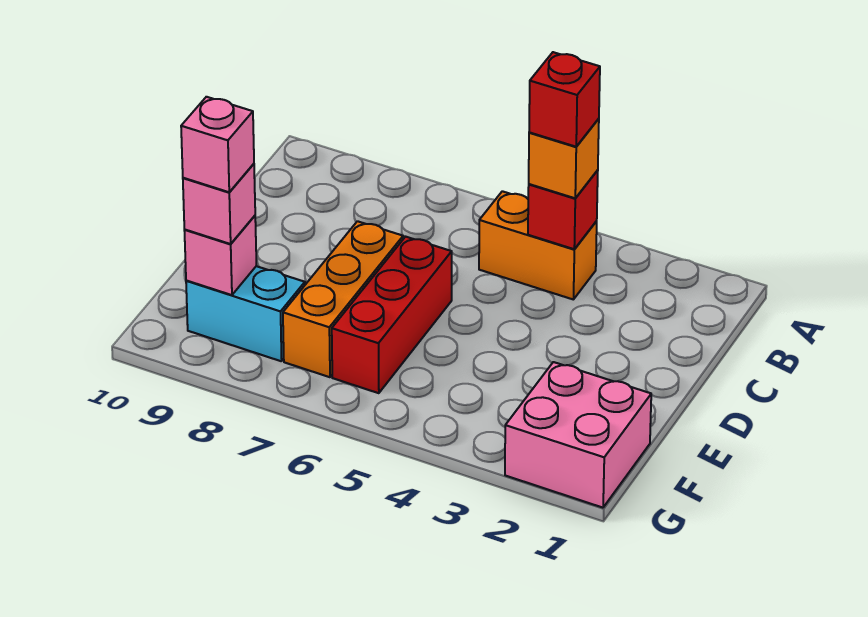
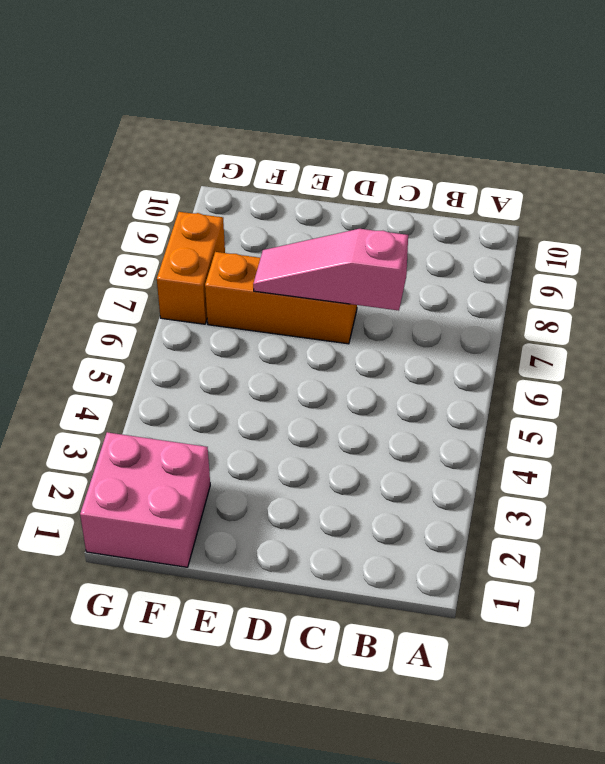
pink 1x3 slope [253,229,408,311] -> none
orange 1x2 brick [157,212,225,324] -> orange 1x2 brick moved to [479,191,597,300]
none -> red 1x3 brick [332,237,452,393]
none -> cyan 1x2 brick [186,266,305,361]

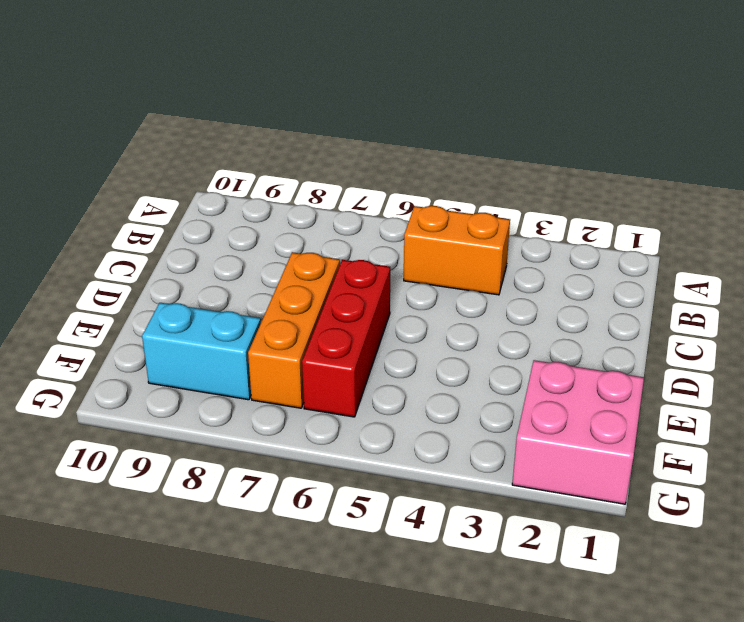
none -> red 1x1 brick [528,170,598,249]
none -> pink 1x1 brick [184,216,256,295]

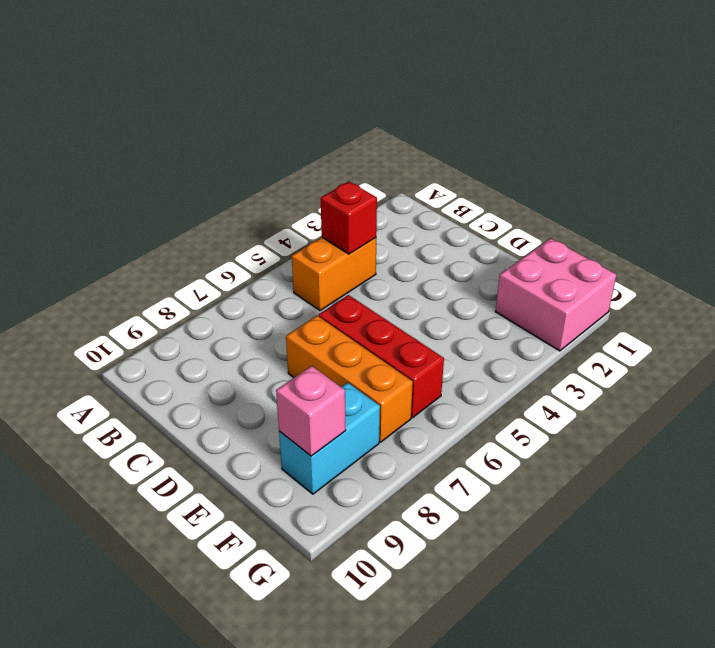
none -> orange 1x1 brick [529,119,599,198]
none -> pink 1x1 brick [183,164,255,244]

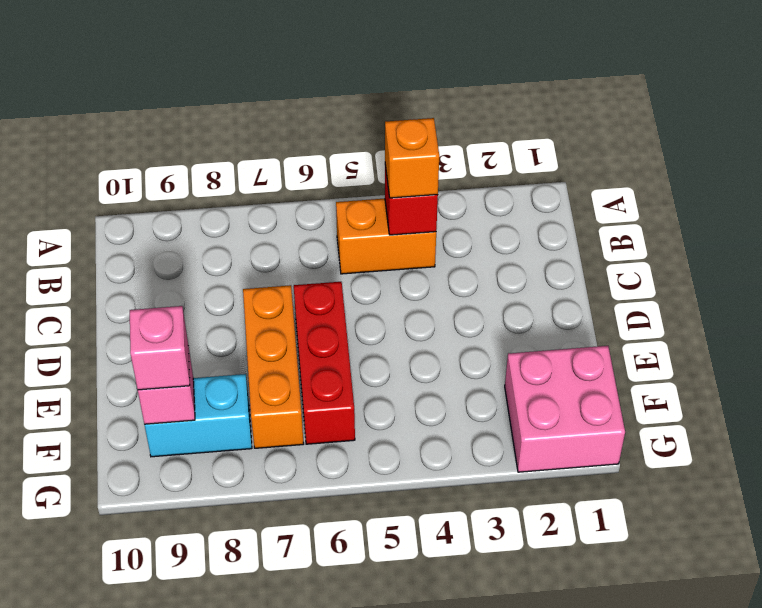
none -> red 1x1 brick [529,52,600,147]
none -> pink 1x1 brick [181,97,254,192]

